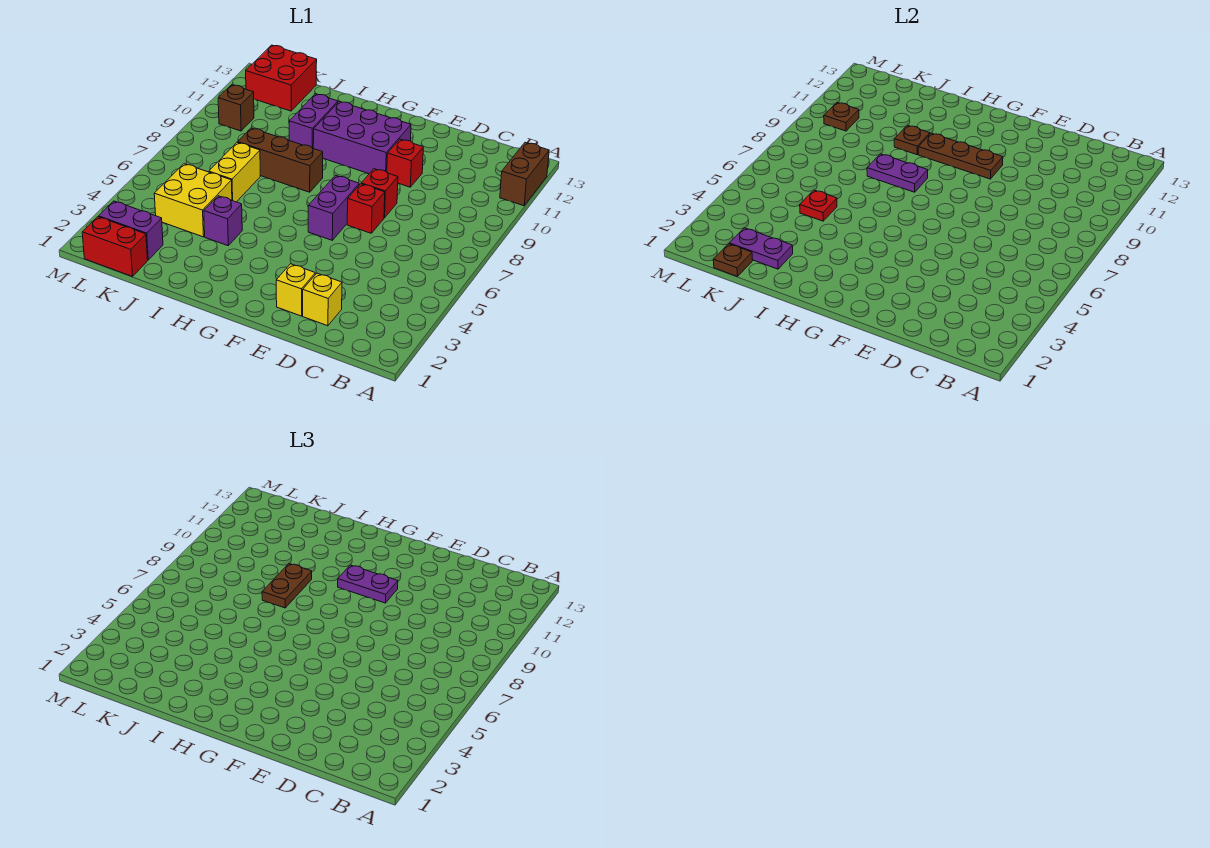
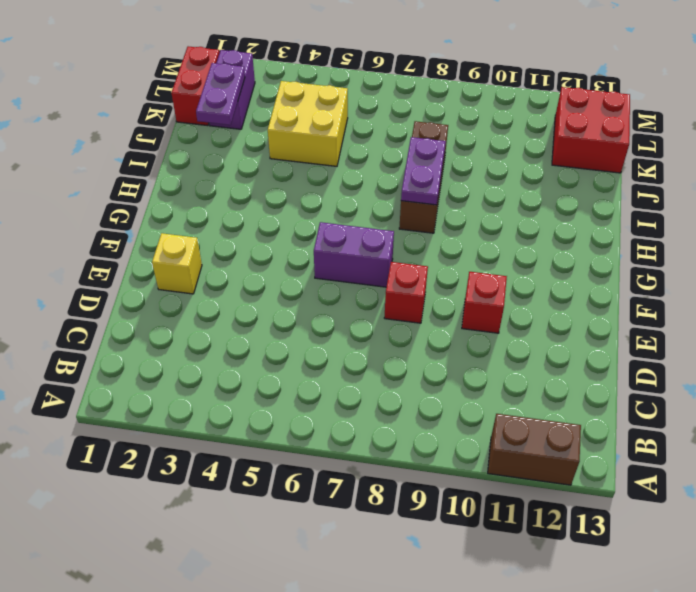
none -> yellow 1x1 brick [303,273,342,326]
none -> red 1x1 brick [347,184,385,233]
none -> purple 2x3 brick [313,101,411,174]

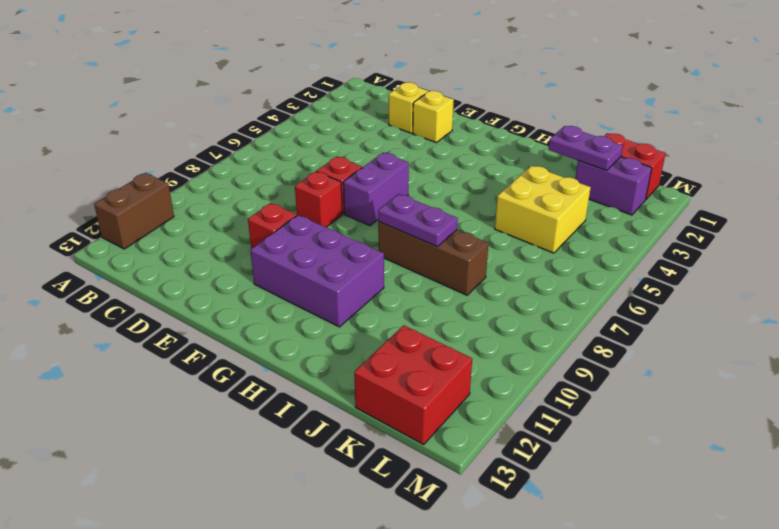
none -> purple 1x1 brick [204,196,242,246]
none -> purple 1x2 brick [289,94,338,148]
none -> yellow 1x2 brick [209,142,260,202]

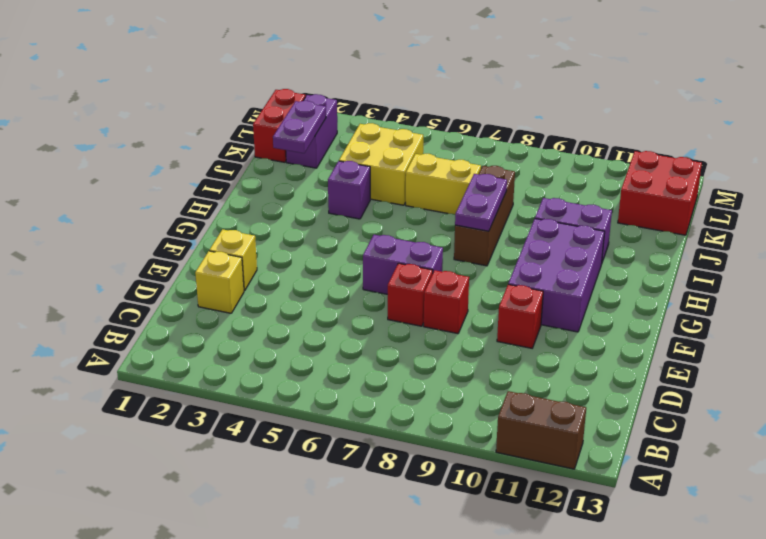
none -> brown 1x1 brick [218,85,254,131]
none -> brown 1x3 plate [918,133,1003,179]
none -> brown 1x1 plate [894,125,930,155]

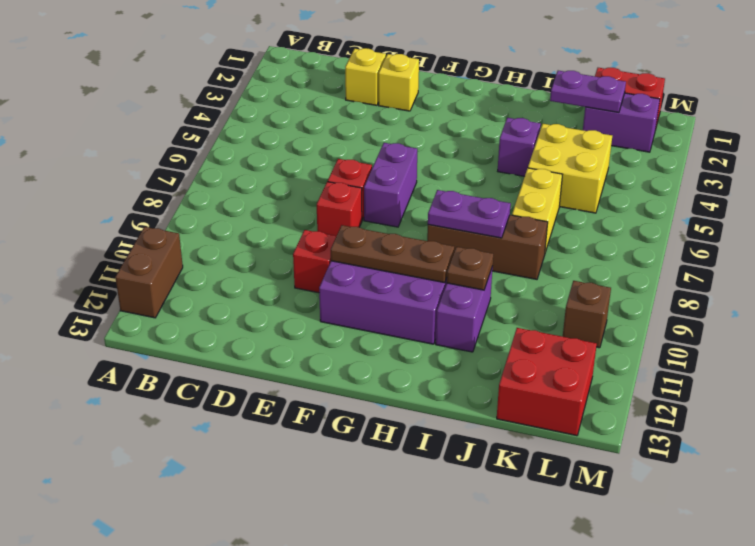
none -> red 1x1 plate [800,190,837,221]
none -> brown 1x1 plate [713,244,753,277]
none -> brown 1x1 plate [824,103,859,131]

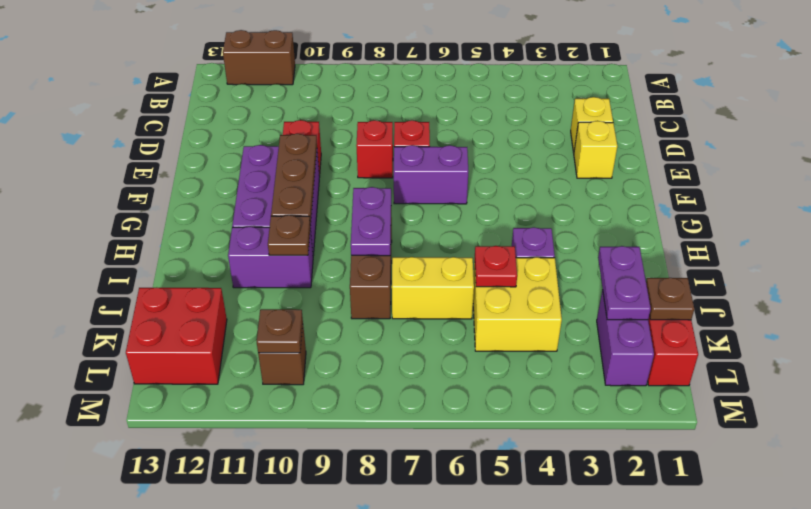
none -> purple 1x2 plate [338,565,398,603]
none -> brown 1x2 plate [262,564,312,608]

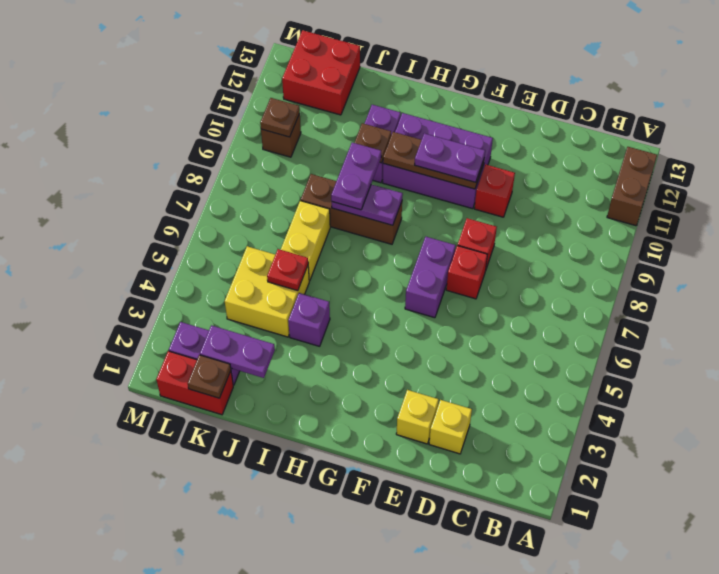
purple 1x2 plate [331,143,382,210] -> brown 1x2 plate [262,564,312,608]

